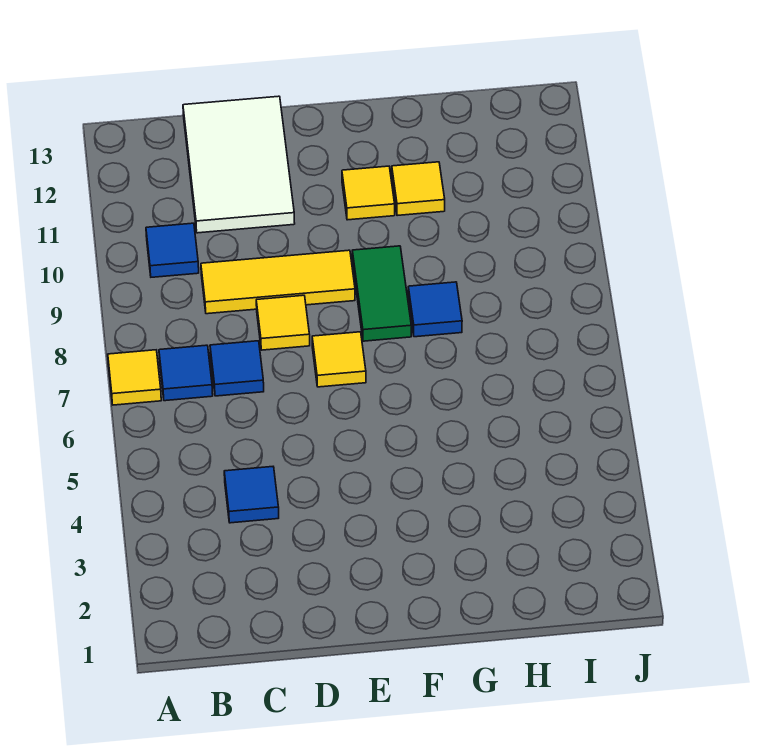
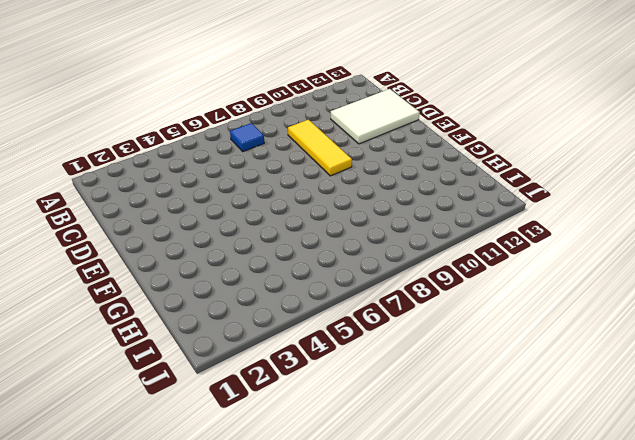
none -> yellow 1x1 tile [108,350,161,405]
none -> blue 1x1 tile [146,223,199,277]
none -> blue 1x1 tile [224,467,279,523]

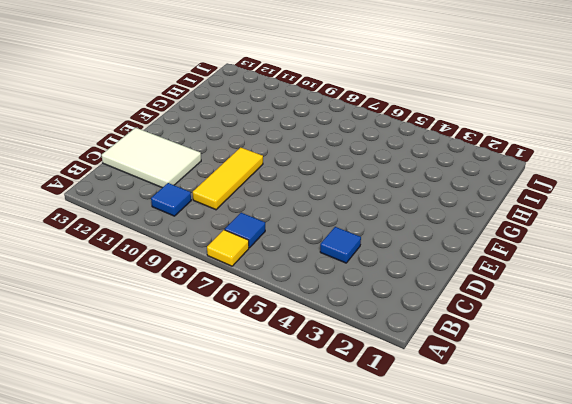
none -> blue 1x1 tile [210,341,264,396]
none -> yellow 1x1 tile [256,295,310,350]
none -> yellow 1x1 tile [312,332,366,387]

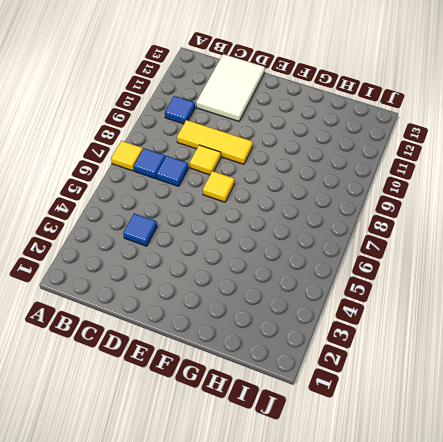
none -> green 1x2 tile [352,246,411,341]
none -> yellow 1x1 tile [342,166,395,220]
none -> blue 1x1 tile [408,282,462,337]

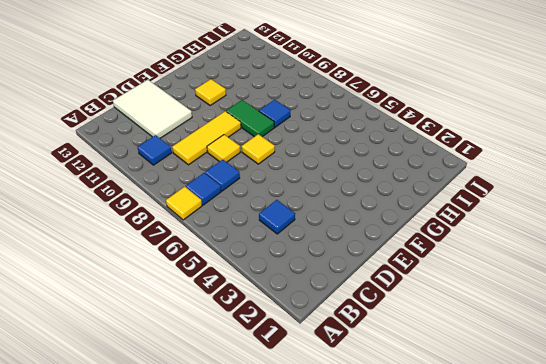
none -> yellow 1x1 tile [392,162,445,216]

